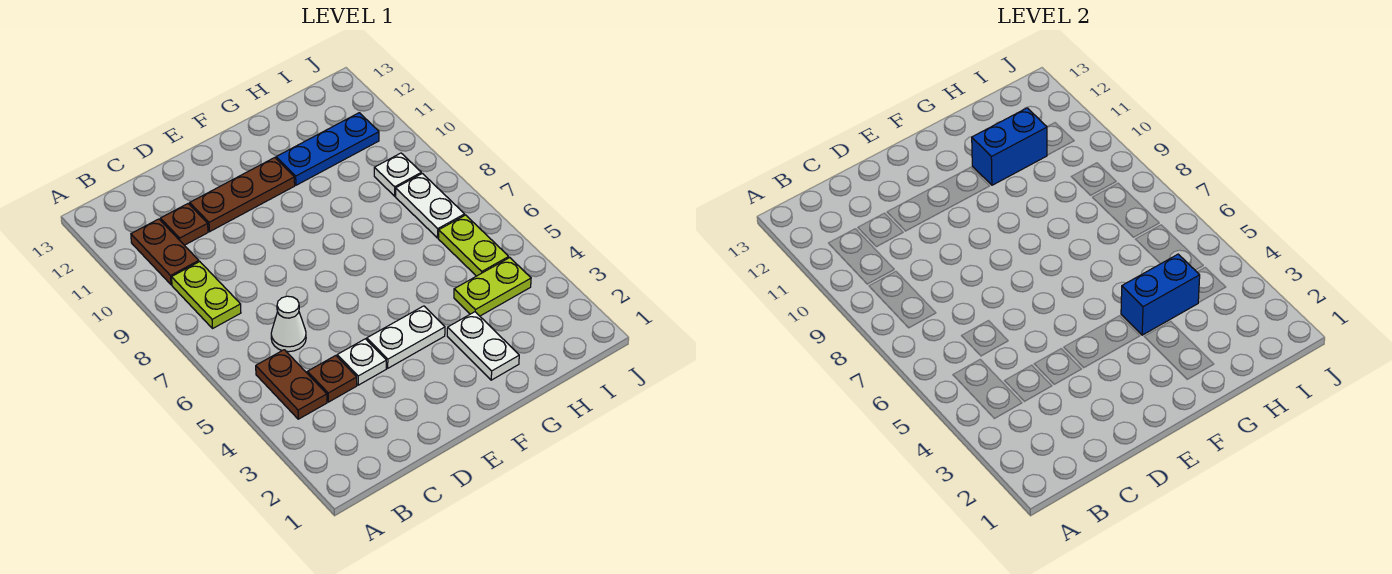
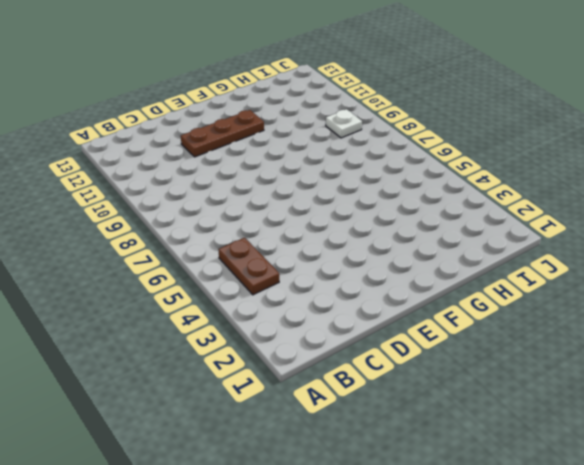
none -> lime 1x2 plate [172,262,241,328]
none -> brown 1x2 plate [131,219,199,285]
none -> brown 1x1 plate [307,356,357,402]

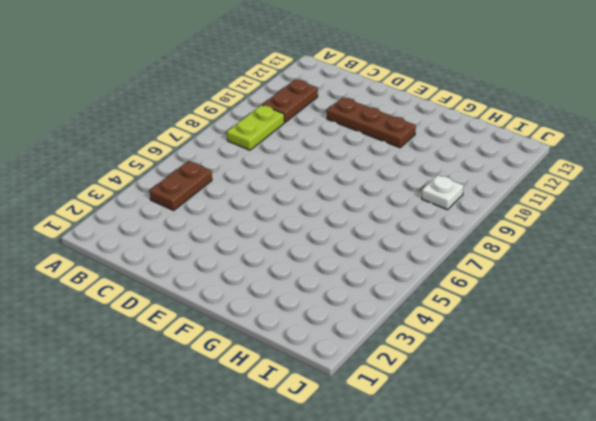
none -> brown 1x1 plate [307,356,357,402]
none -> white 1x1 cone [271,296,306,352]
none -> brown 1x1 plate [160,204,208,245]

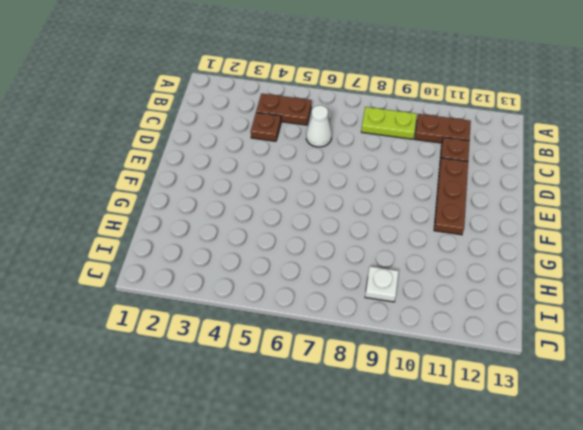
none -> white 1x1 plate [337,339,386,385]
none -> white 1x2 plate [367,306,445,368]
none -> white 1x2 plate [447,312,519,380]

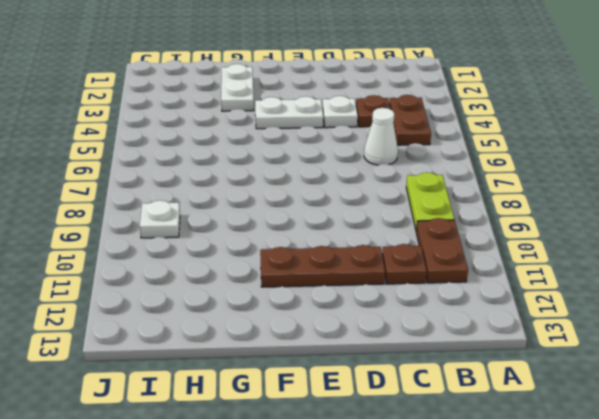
none -> blue 1x3 plate [276,113,379,185]
none -> lime 1x2 plate [454,258,531,316]
none -> lime 1x2 plate [438,215,509,276]

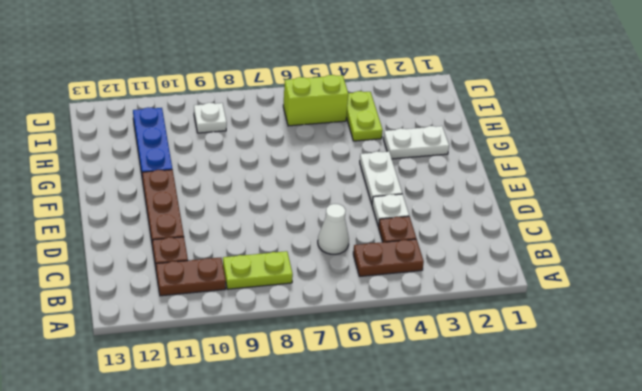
lime 1x2 brick [283,75,348,126] -> lime 1x2 plate [438,215,509,276]
none -> white 1x2 plate [396,173,465,238]
none -> blue 1x2 brick [1121,254,1200,335]
none -> blue 1x2 brick [972,108,1047,185]

